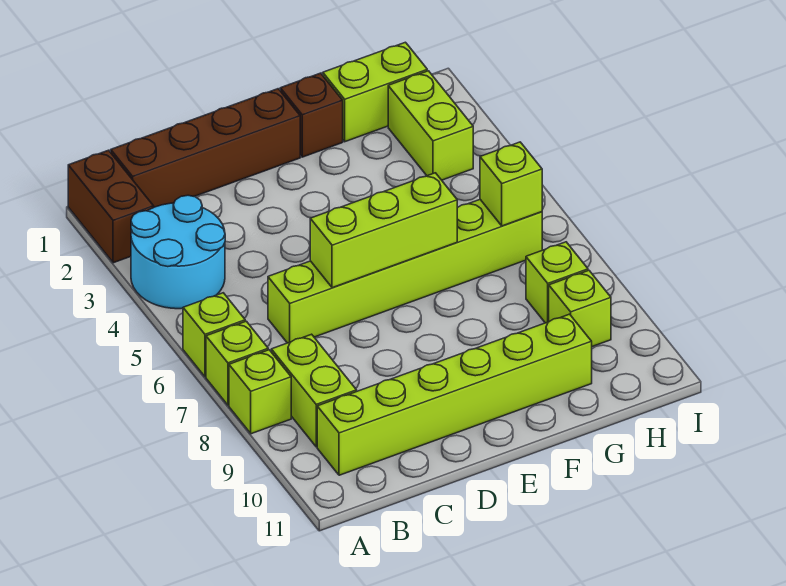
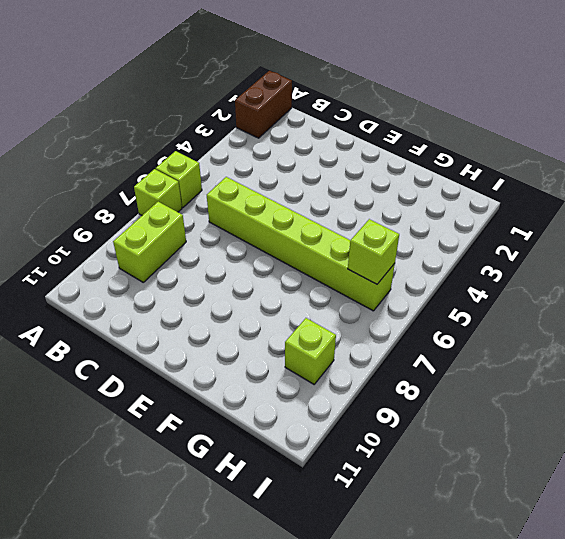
none -> cyan 2x2 round brick [131,195,225,309]
none -> lime 1x1 brick [229,350,291,434]
none -> brown 1x4 brick [111,89,300,207]

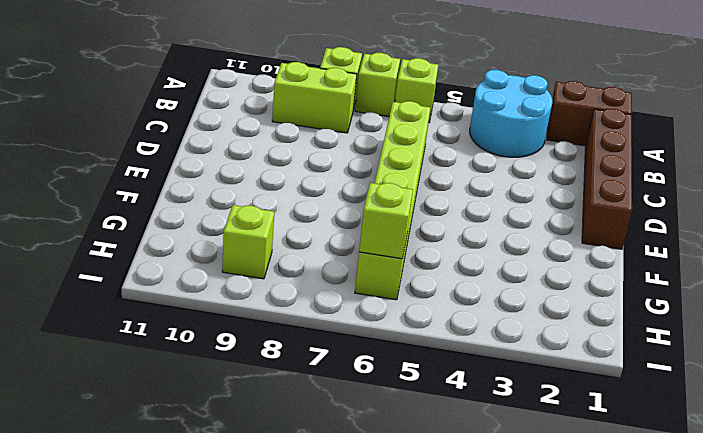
none -> lime 1x6 brick [317,314,592,475]
none -> brown 1x1 brick [280,73,343,157]
none -> lime 1x2 brick [323,42,427,142]

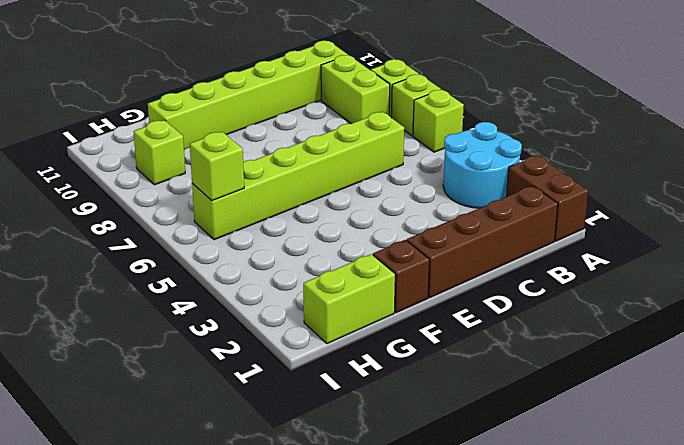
none -> lime 1x2 brick [388,71,473,180]
none -> lime 1x1 brick [526,242,588,323]
none -> lime 1x3 brick [310,173,457,288]

